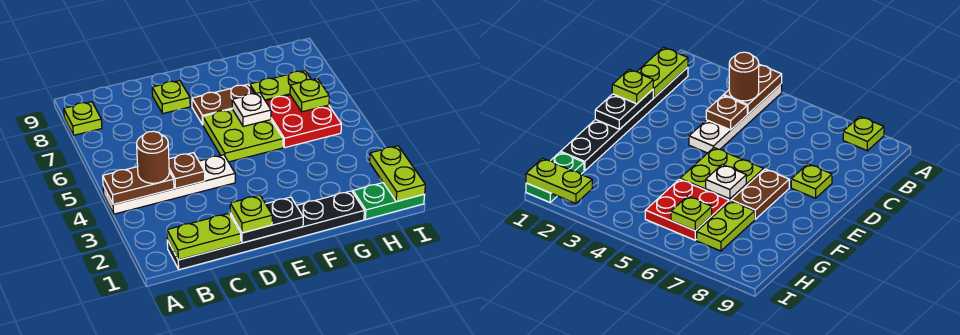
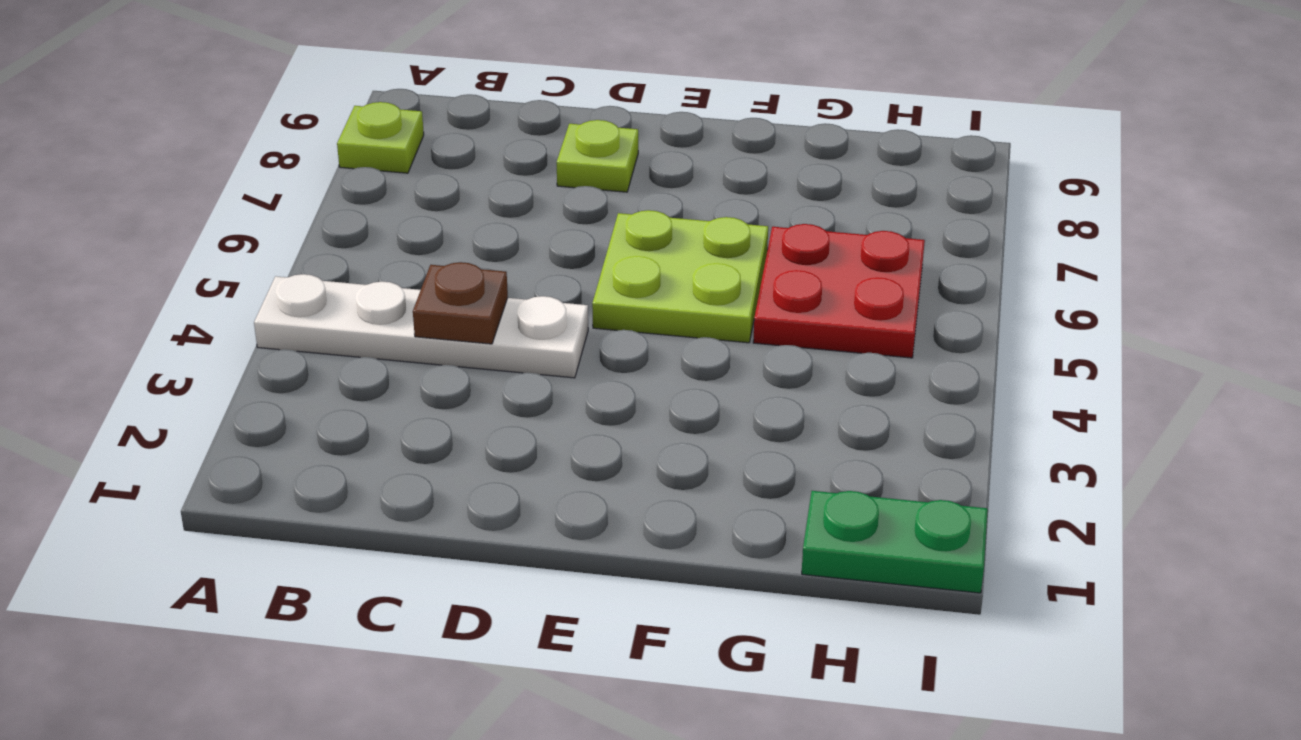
none -> black 1x6 plate [167,191,364,270]
none -> brown 1x2 plate [192,84,254,125]
none -> lime 1x2 plate [250,71,311,101]

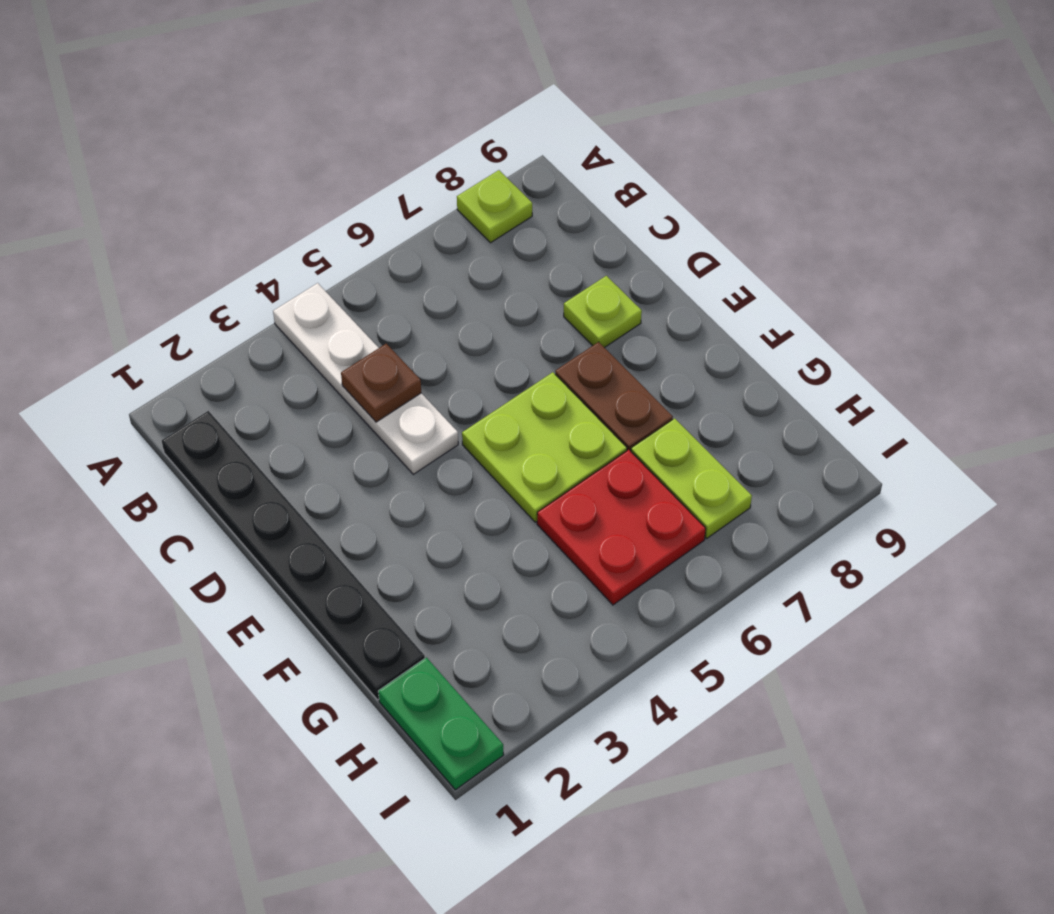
none -> brown 1x2 plate [103,167,174,204]
none -> lime 1x2 plate [167,213,241,260]
none -> black 1x2 plate [230,197,303,243]

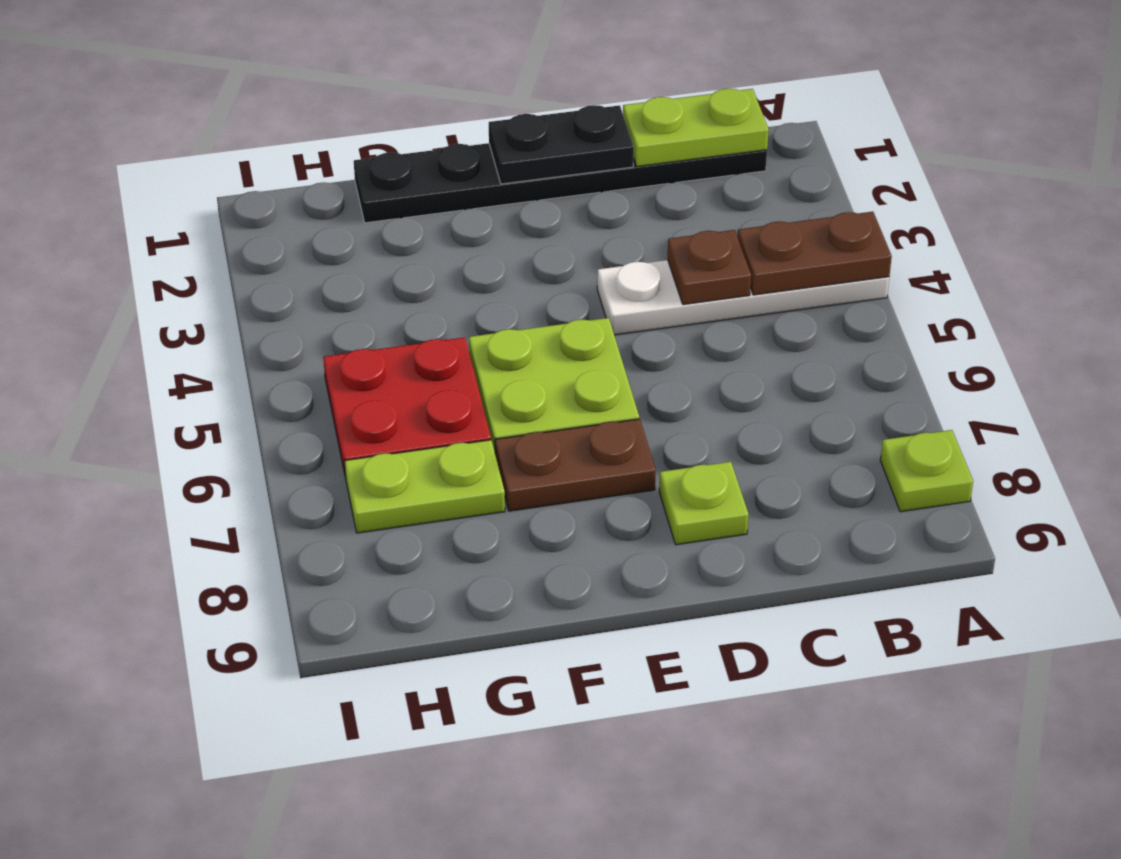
none -> green 1x2 plate [353,183,425,219]
none -> white 1x1 plate [232,93,271,126]
none -> lime 1x1 plate [290,79,329,112]

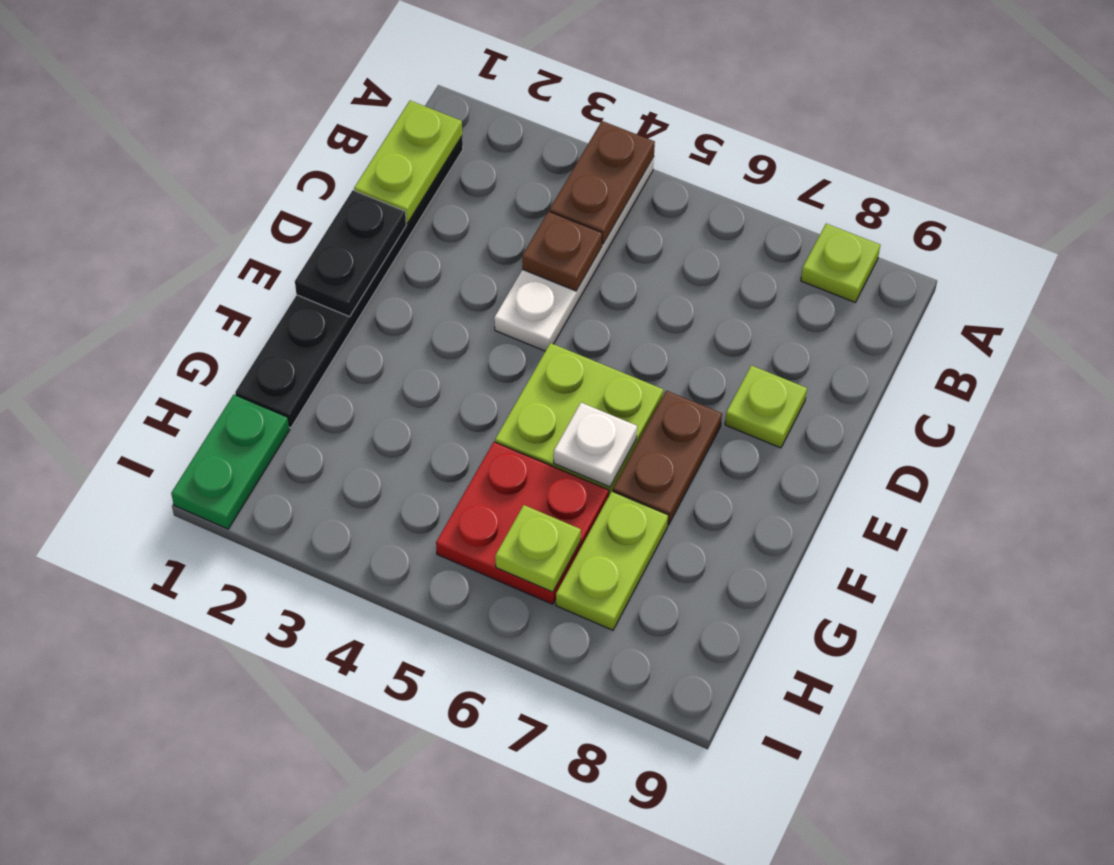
none -> lime 1x2 plate [370,146,425,202]
none -> brown 1x1 round brick [137,131,169,183]
none -> lime 1x1 plate [230,195,272,233]

